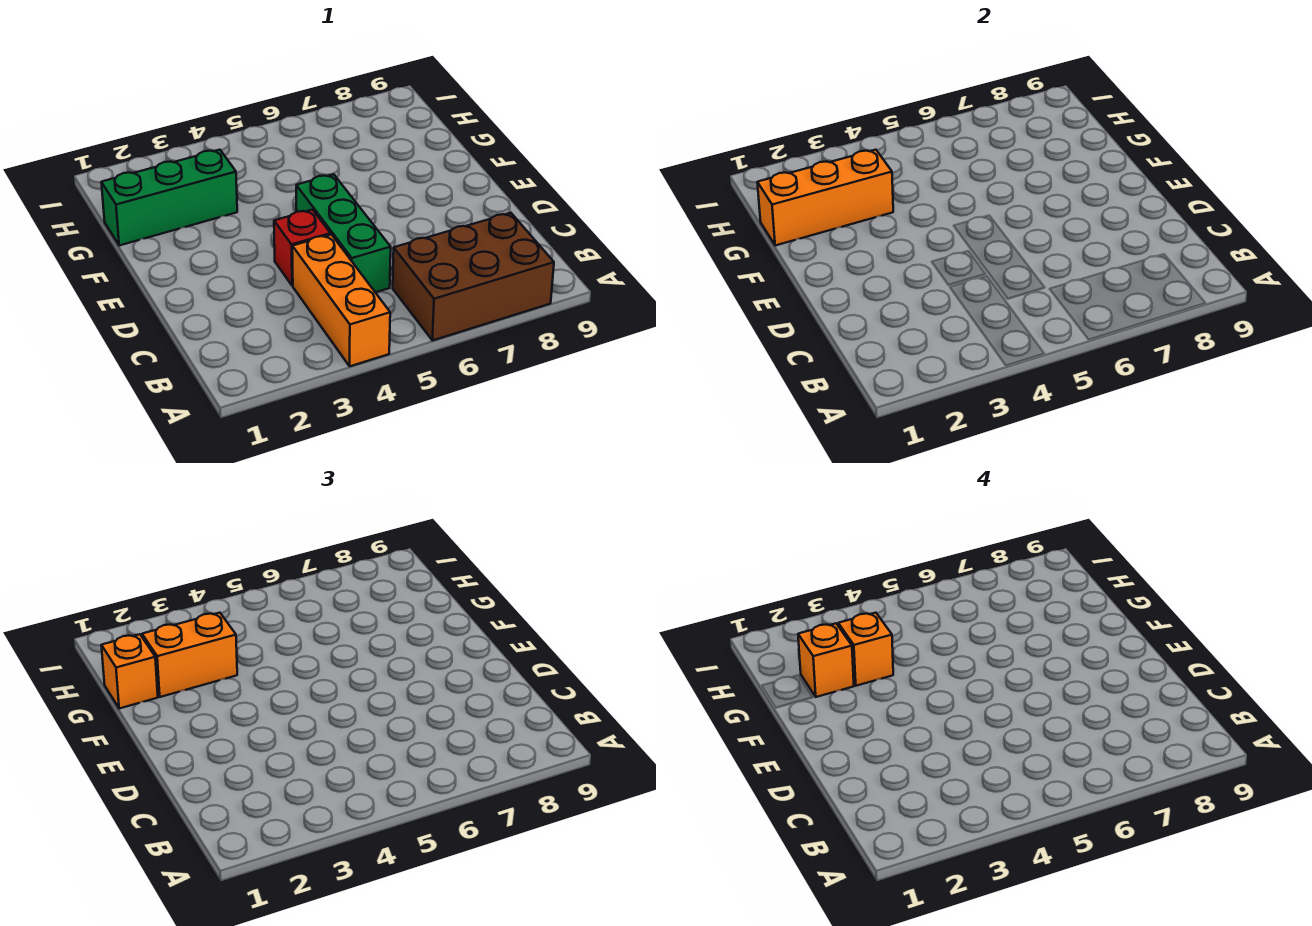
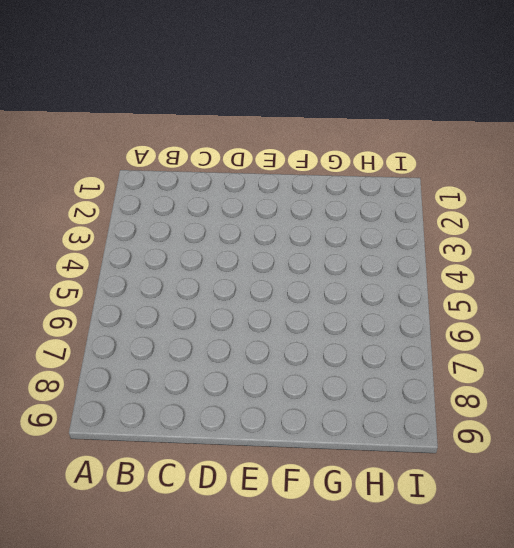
none -> orange 1x3 brick [292,235,390,366]
none -> brown 2x3 brick [393,213,554,341]

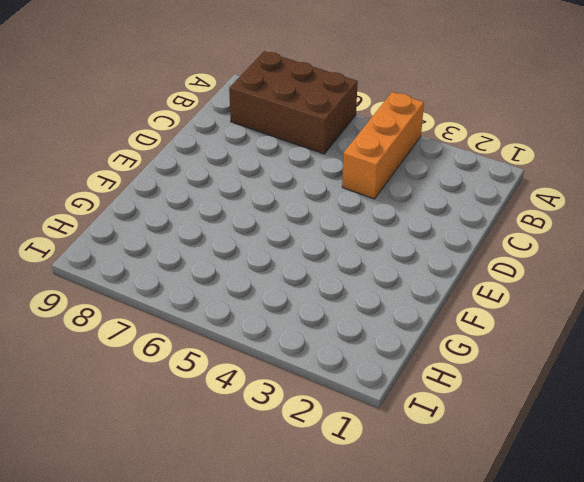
none -> green 1x3 brick [296,174,391,292]
none -> red 1x1 brick [274,210,330,286]

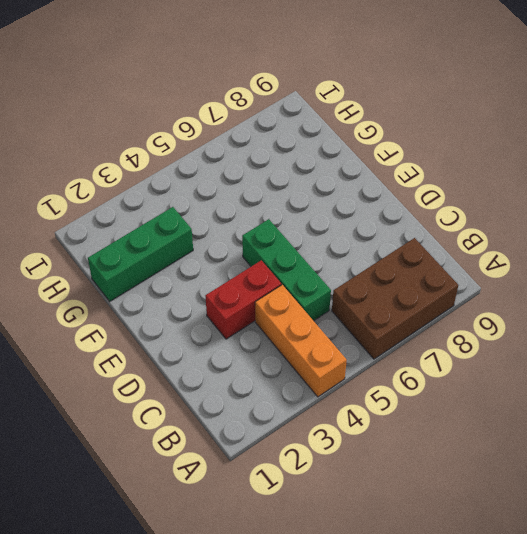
red 1x2 brick [205,260,281,339] -> red 1x1 brick [274,210,330,286]
none -> orange 1x3 brick [757,150,893,245]
none -> orange 1x1 brick [101,634,158,708]

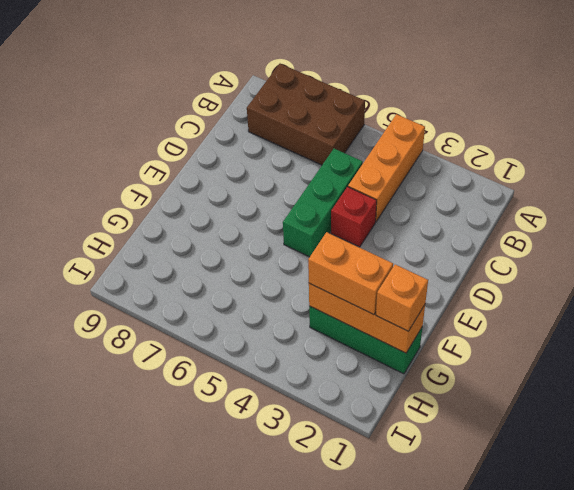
none -> orange 1x1 brick [798,624,854,697]
none -> orange 1x1 brick [838,613,893,686]

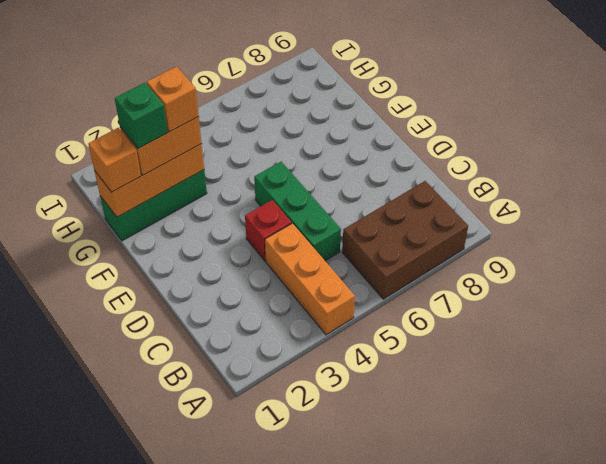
green 1x1 brick [115,83,168,149] -> orange 1x1 brick [798,624,854,697]

